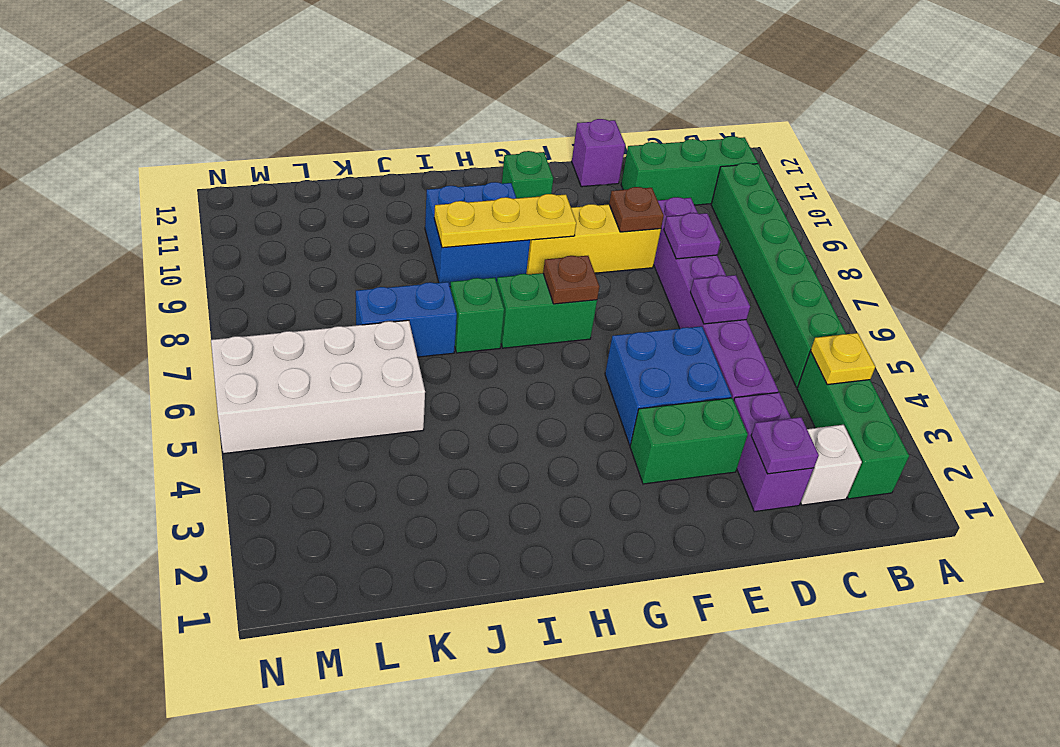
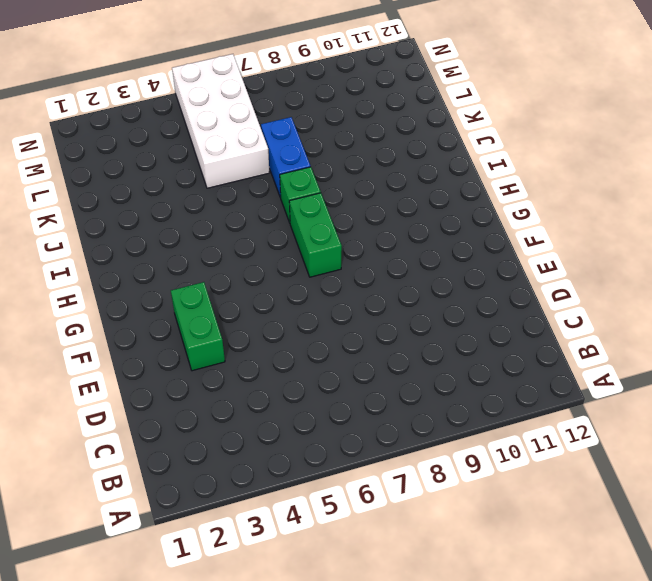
none -> green 1x3 brick [797,351,909,499]
none -> green 1x6 brick [711,163,846,387]
none -> green 1x3 brick [621,136,758,205]

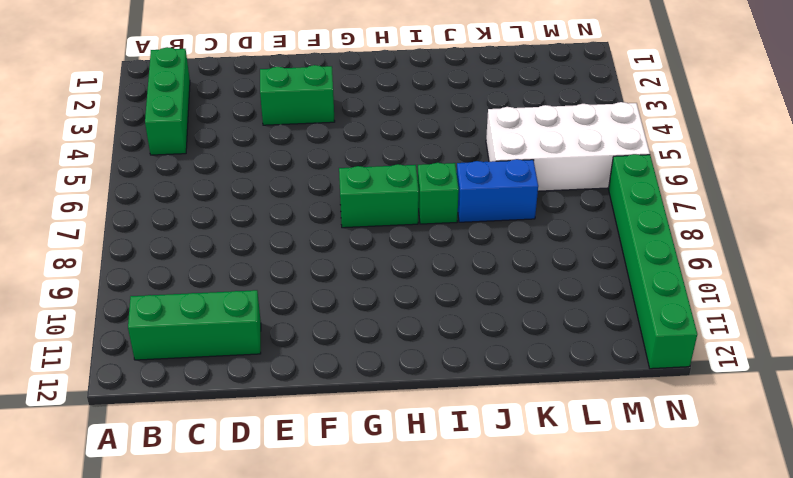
green 1x6 brick [608,154,697,369] -> green 1x6 brick moved to [711,163,846,387]
none -> white 1x1 brick [801,425,862,505]
none -> purple 1x2 brick [734,393,814,512]
none -> purple 1x6 brick [654,197,778,400]

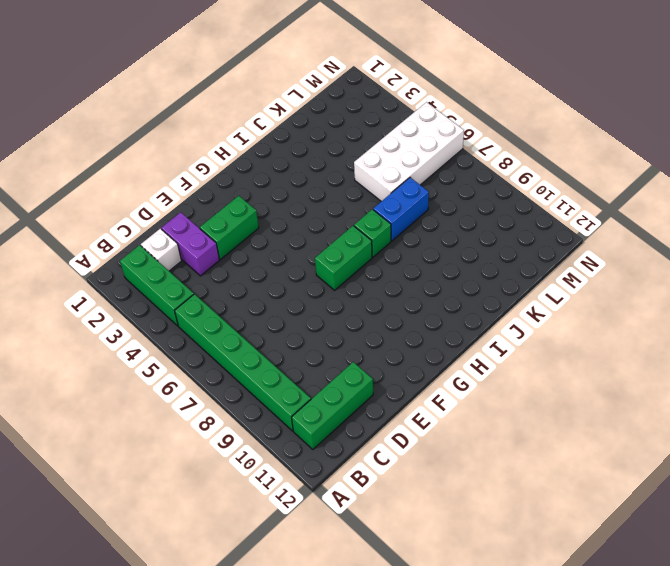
none -> purple 1x6 brick [654,197,778,400]
none -> blue 2x2 brick [605,326,732,445]
none -> yellow 1x3 brick [526,204,661,274]

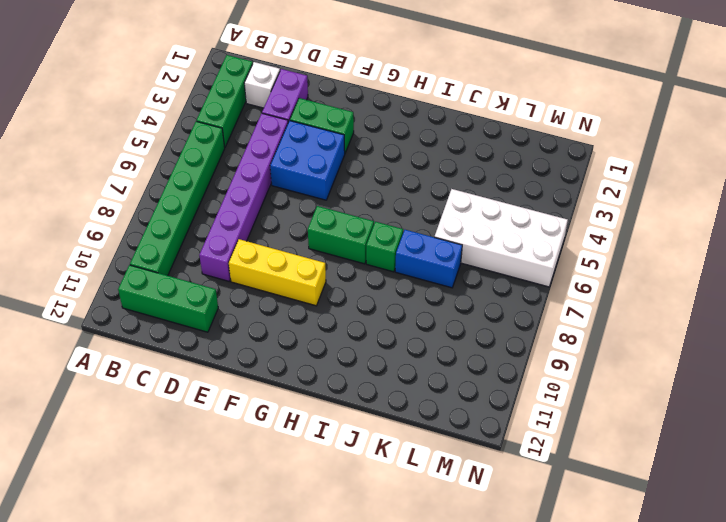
none -> purple 1x1 brick [572,119,625,187]
none -> green 1x1 brick [502,151,553,198]
none -> blue 2x2 brick [425,182,530,286]

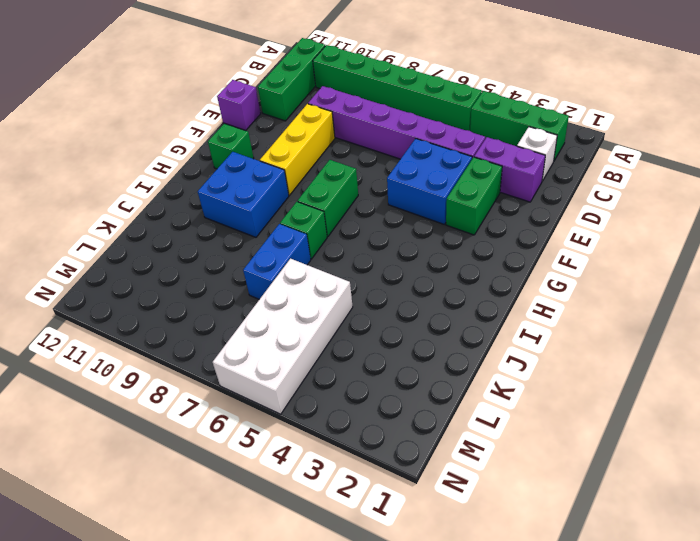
none -> yellow 1x1 plate [811,333,875,385]
none -> purple 1x1 plate [751,417,819,474]
none -> purple 1x1 plate [690,275,750,324]

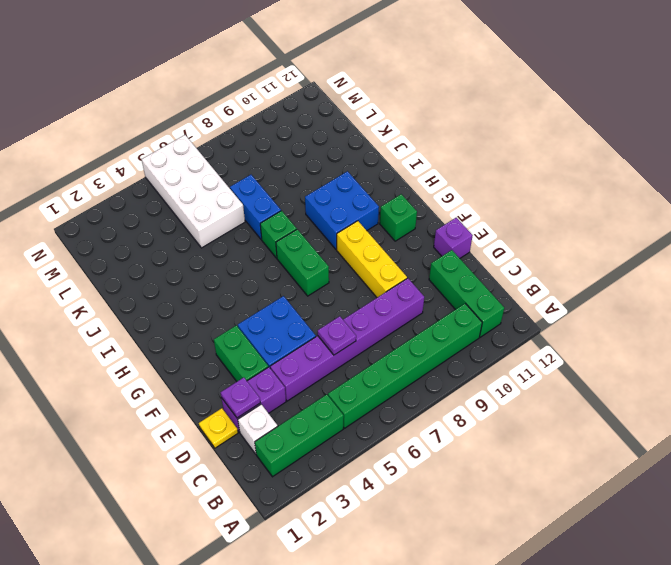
yellow 1x1 plate [199,408,238,448] -> yellow 1x1 plate moved to [811,333,875,385]
none -> purple 1x1 plate [664,213,720,259]
none -> brown 1x1 plate [609,187,664,232]
none -> brown 1x1 plate [543,256,599,304]

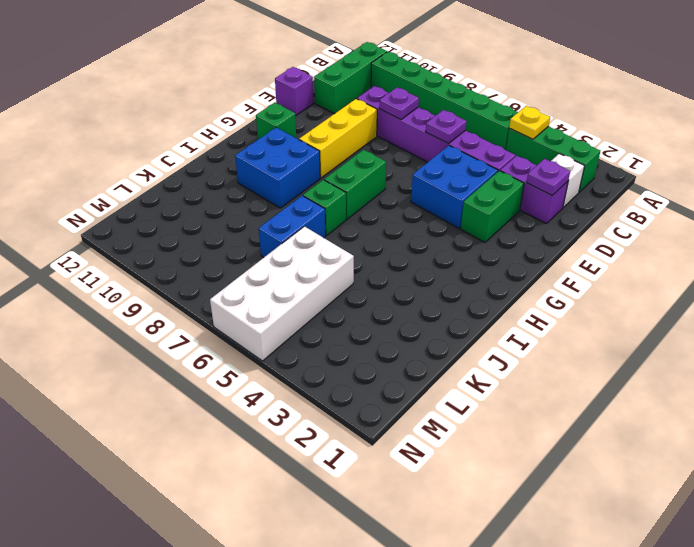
none -> brown 1x1 plate [609,187,664,232]
none -> brown 1x1 plate [543,256,599,304]
none -> yellow 1x3 plate [434,194,576,248]

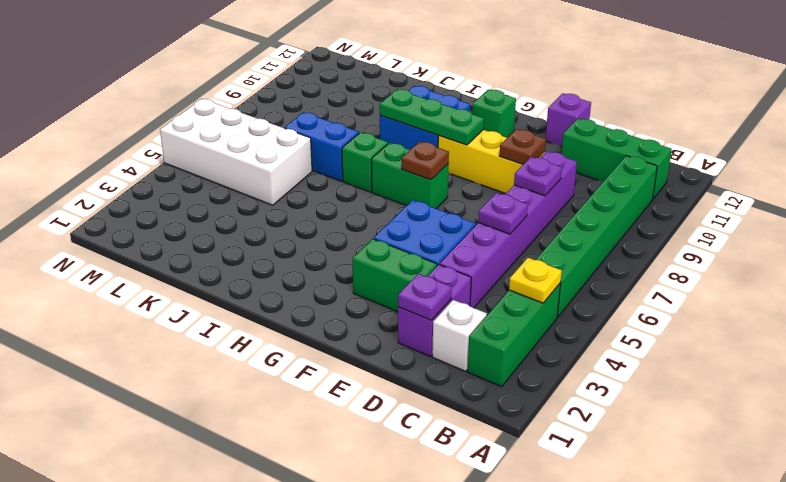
green 1x3 plate [380,89,484,145] -> yellow 1x3 plate [434,194,576,248]

